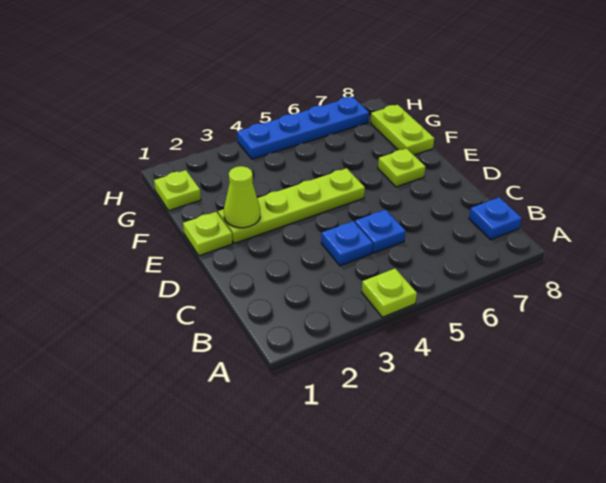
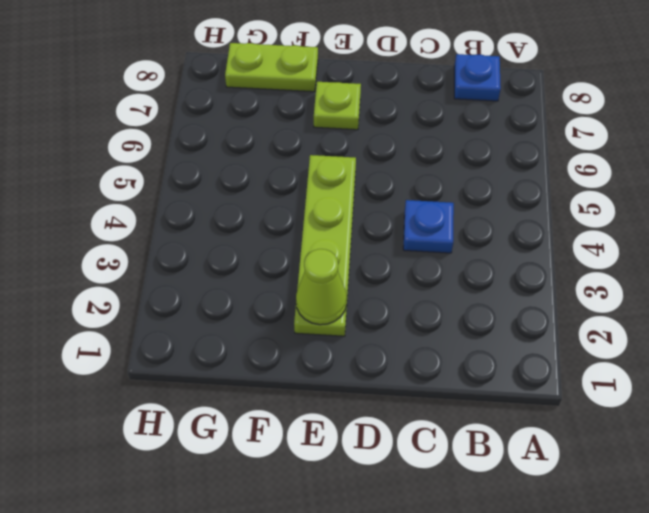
none -> lime 1x1 plate [362,269,417,317]
none -> blue 1x1 plate [355,209,405,253]

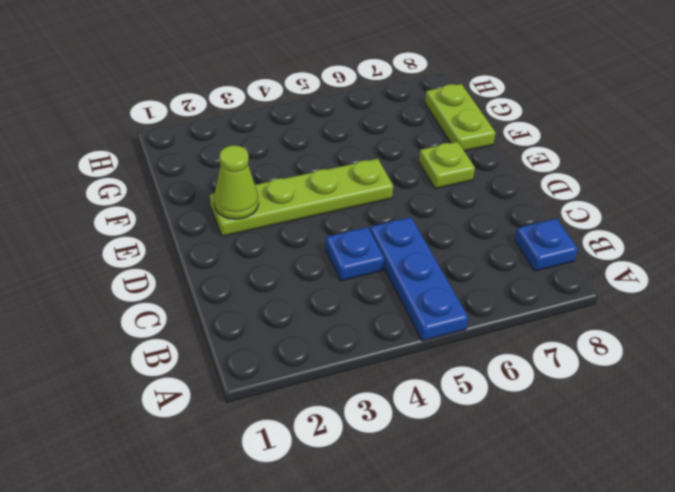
blue 1x3 plate [370,217,468,341] -> blue 1x1 plate [355,209,405,253]
none -> lime 1x1 plate [362,269,417,317]
none -> lime 1x1 plate [183,212,233,256]

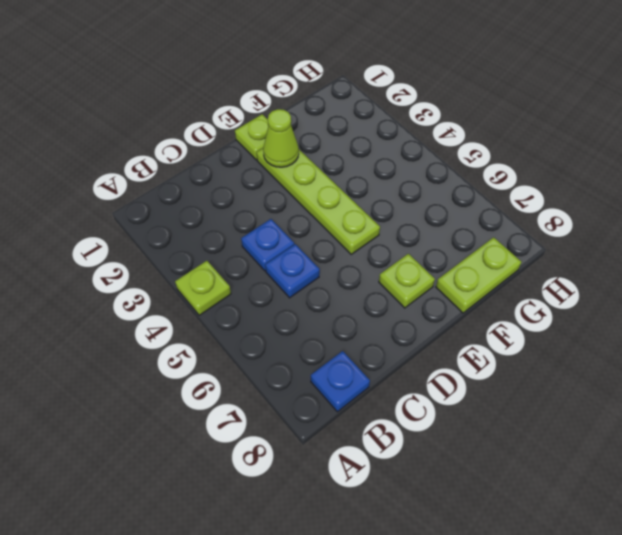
none -> lime 1x1 plate [154,170,201,211]
none -> blue 1x4 plate [237,97,369,159]

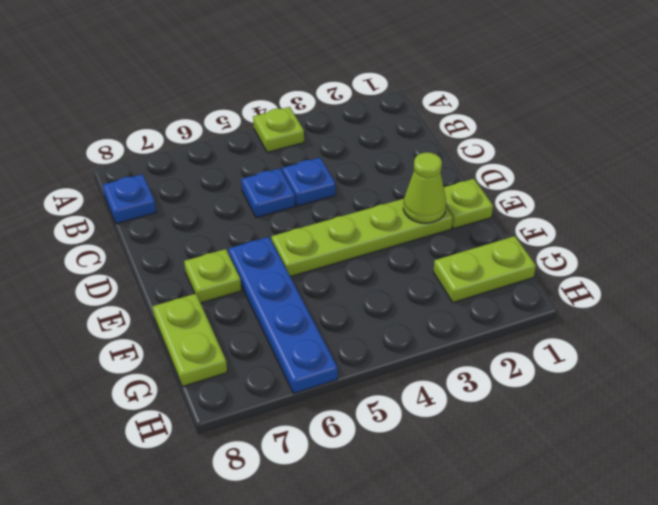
blue 1x4 plate [228,237,338,394] -> blue 1x4 plate turned to [237,97,369,159]
lime 1x2 plate [433,236,536,303] -> lime 1x1 plate [154,170,201,211]

